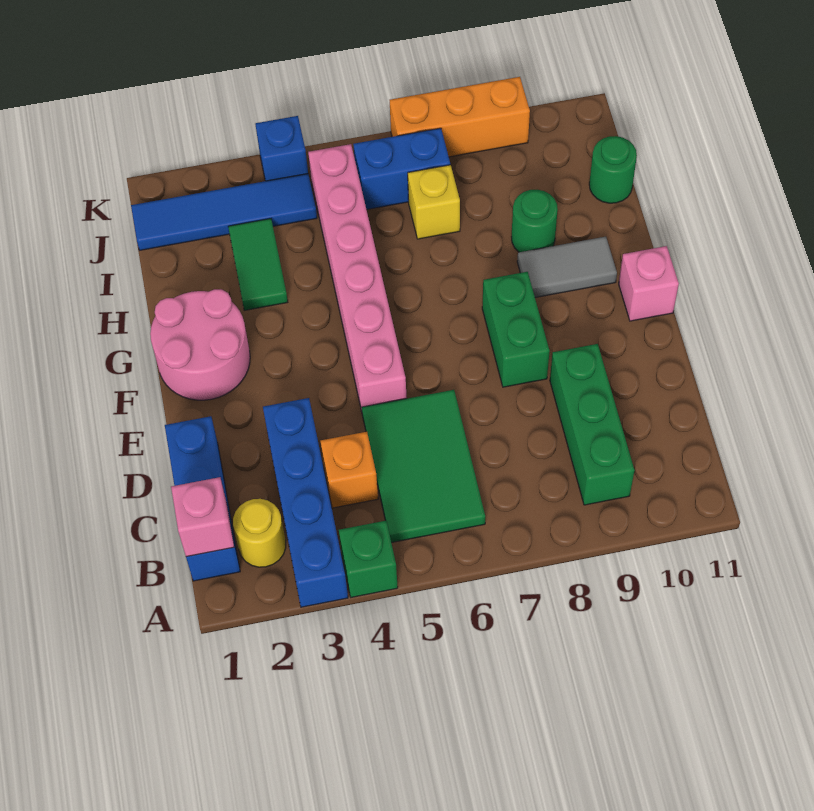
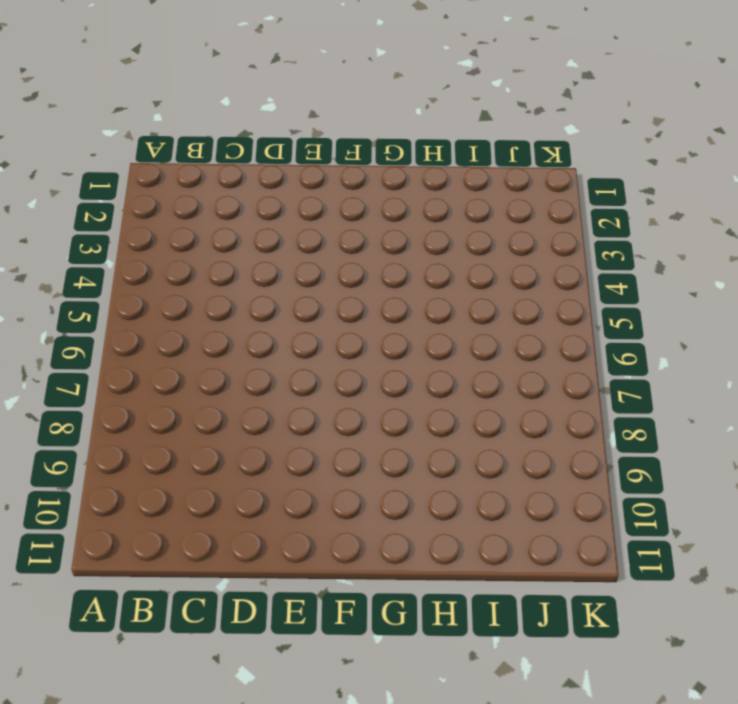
none -> blue 1x4 brick [263,398,348,607]
none -> green 1x1 brick [339,521,398,597]
none -> blue 1x3 brick [165,416,240,581]

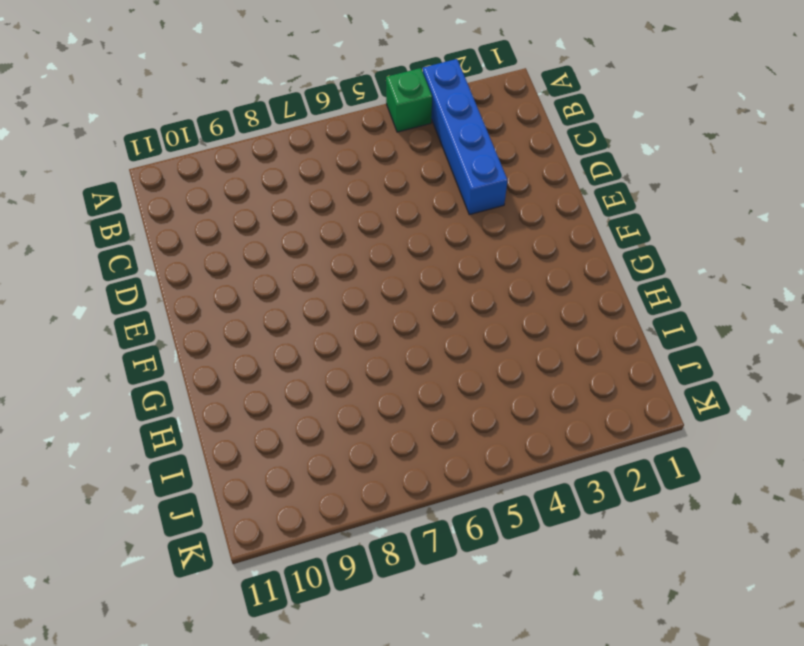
none -> blue 1x3 brick [165,416,240,581]
none -> yellow 1x1 round brick [233,499,286,567]
none -> green 2x3 tile [362,390,485,543]

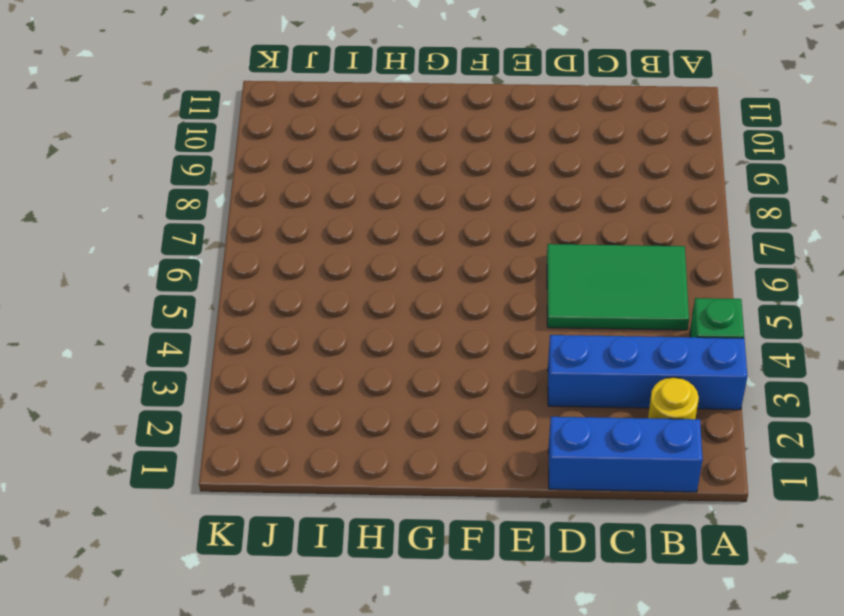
none -> green 1x3 brick [550,344,635,505]
none -> orange 1x1 brick [320,432,378,508]
none -> pink 1x6 brick [308,144,407,411]

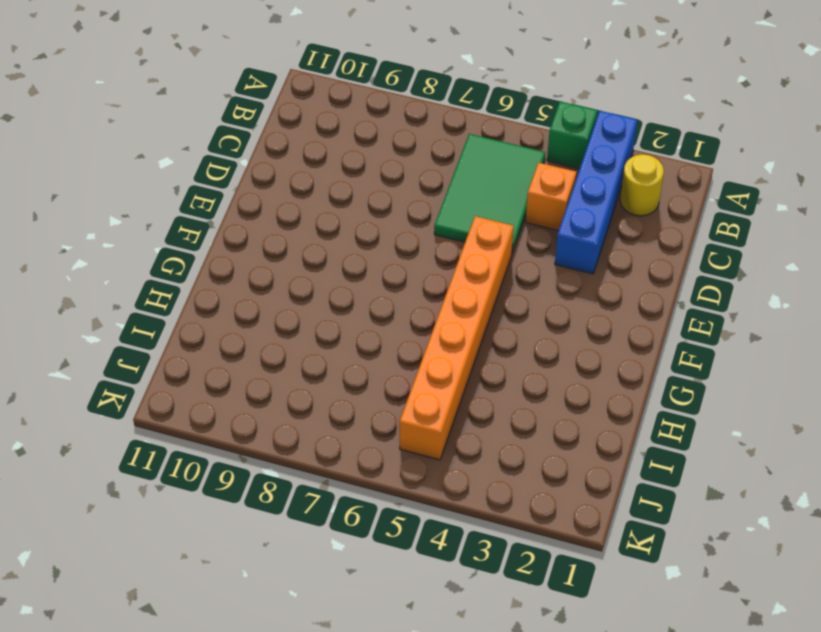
orange 1x6 brick [400,216,514,460] -> pink 1x6 brick [308,144,407,411]
none -> blue 1x3 brick [165,416,240,581]
none -> green 1x3 brick [550,344,635,505]
none -> green 1x2 brick [482,272,550,387]

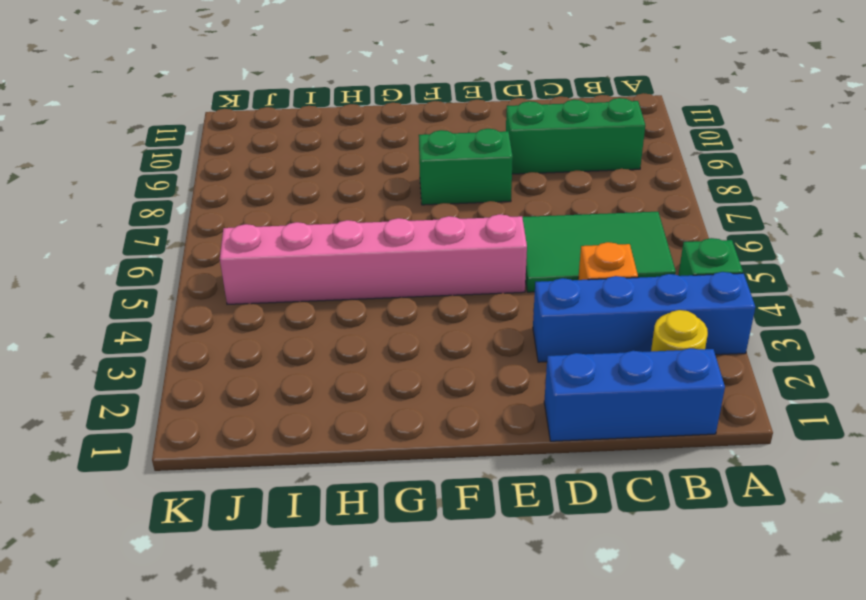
none -> pink 2x2 round brick [150,289,250,400]
none -> pink 1x1 brick [619,246,679,321]
none -> grey 1x2 tile [517,237,617,297]

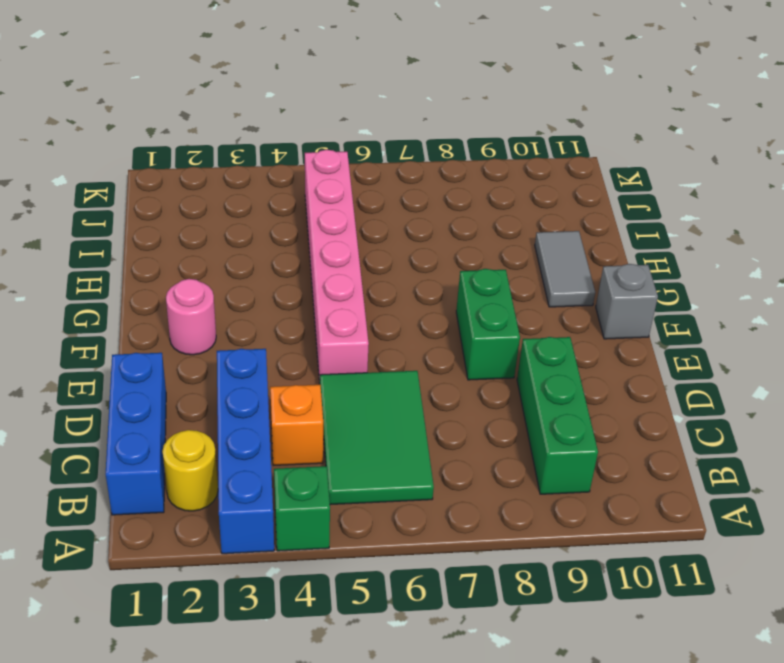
pink 1x1 round brick [166,279,216,355] -> pink 2x2 round brick [150,289,250,400]
grey 1x1 brick [596,264,658,339] -> pink 1x1 brick [619,246,679,321]
grey 1x2 tile [535,231,595,307] -> grey 1x2 tile turned to [517,237,617,297]
none -> green 1x2 tile [228,219,288,310]
none -> green 1x1 round brick [512,190,558,252]
none -> yellow 1x1 brick [408,165,460,239]

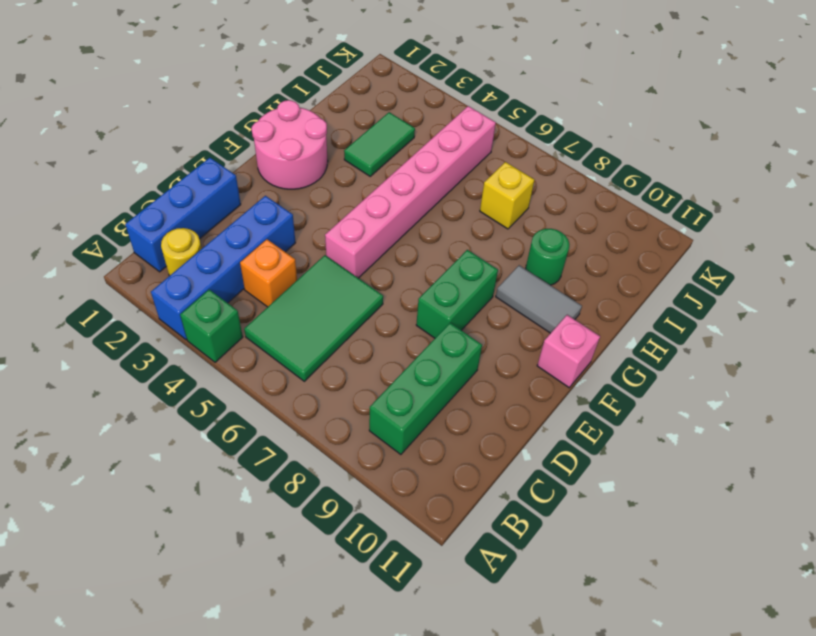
none -> green 1x1 round brick [589,136,637,203]
none -> blue 1x4 tile [131,174,317,250]
none -> blue 1x2 brick [353,128,450,210]

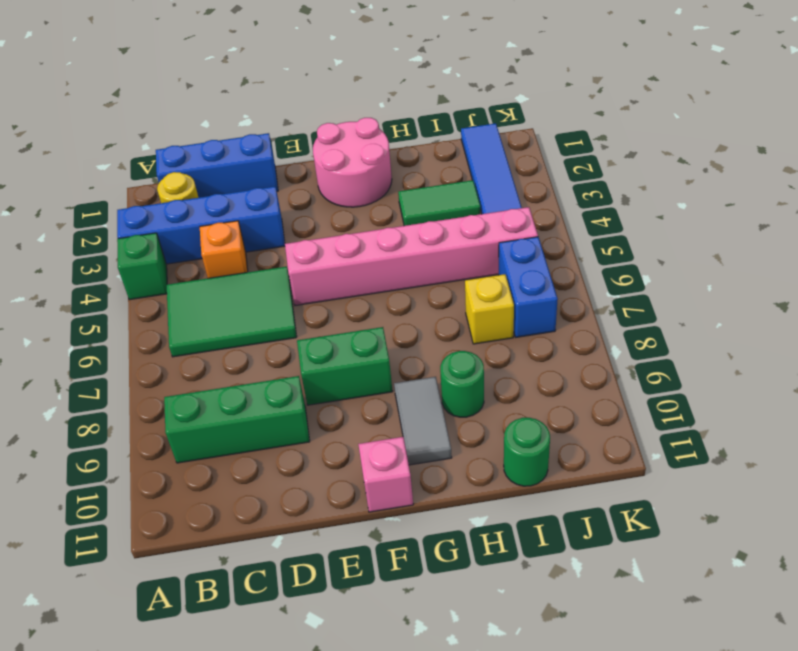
none -> blue 1x1 brick [255,116,308,181]
none -> orange 1x3 brick [390,77,530,157]
none -> pink 1x1 brick [171,477,234,557]

